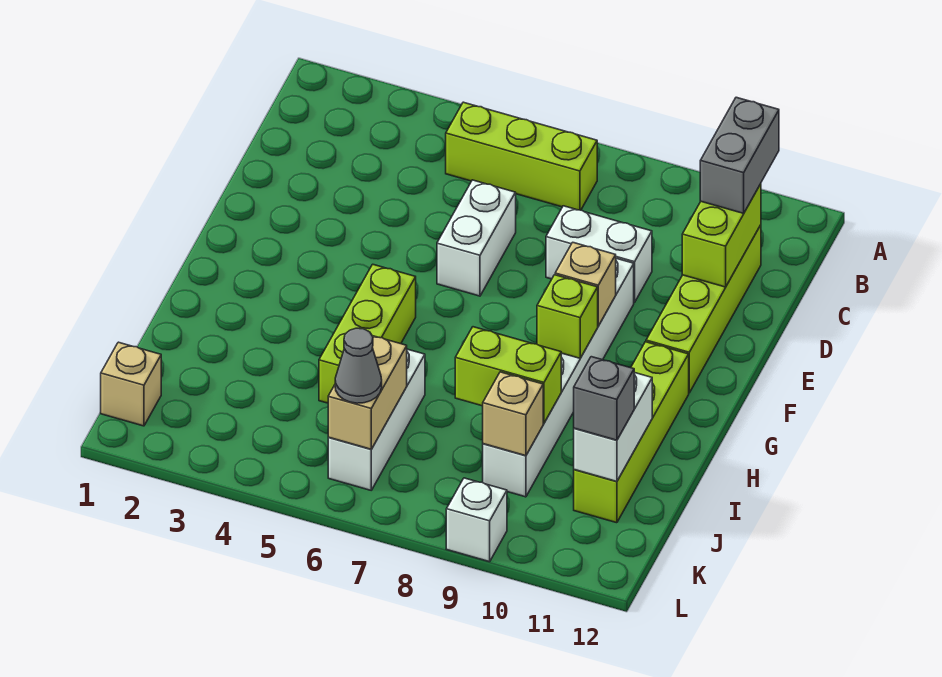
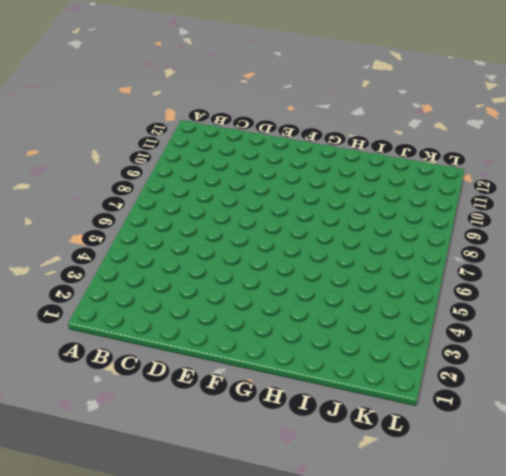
none -> lime 1x3 brick [446,102,597,210]
none -> lime 1x4 brick [646,225,761,393]
none -> white 1x2 brick [437,180,516,296]

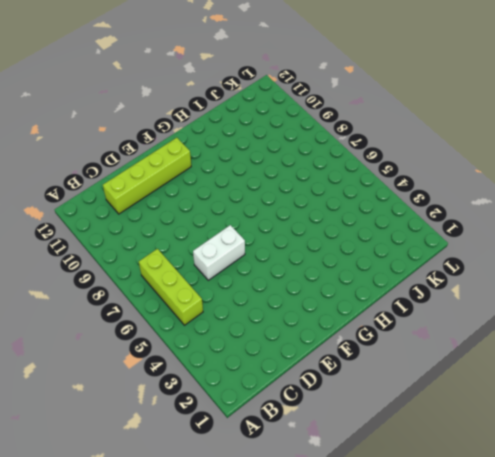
none -> white 1x2 brick [546,206,652,302]
none -> white 1x6 brick [483,258,634,497]
none -> lime 1x3 brick [319,264,416,403]

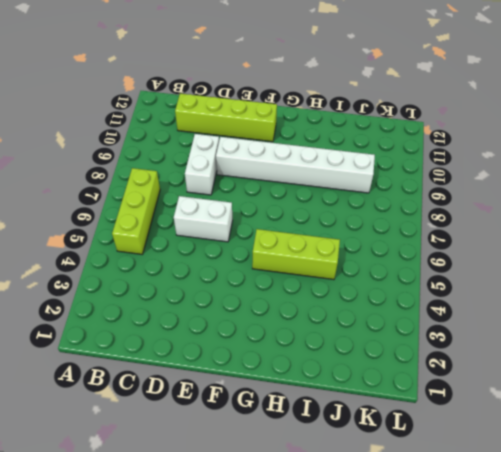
none -> lime 1x4 brick [574,342,689,523]
none -> white 1x3 brick [328,349,425,490]
none -> tan 1x1 brick [101,342,161,426]

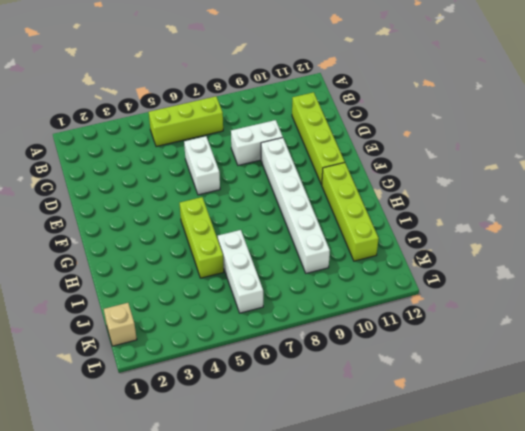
none -> white 1x1 brick [446,478,507,562]
none -> lime 1x2 brick [682,184,761,287]
none -> tan 1x1 brick [555,242,616,326]

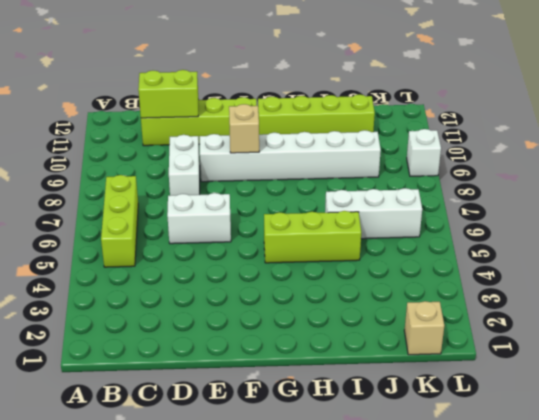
none -> lime 1x1 brick [537,275,598,358]
none -> lime 1x2 brick [455,327,561,423]
none -> white 1x2 brick [574,372,652,481]

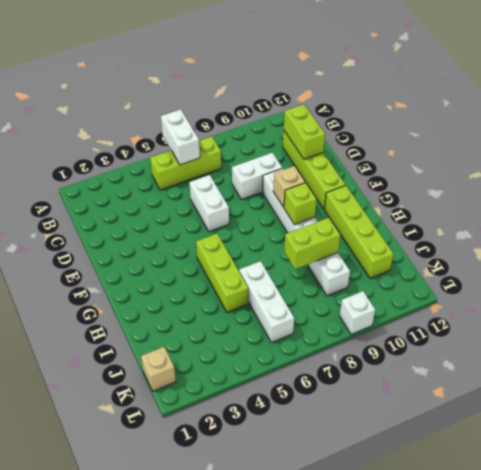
white 1x2 brick [161,109,200,165] -> white 1x2 brick moved to [574,372,652,481]
none -> tan 1x2 brick [328,336,407,449]
none -> tan 1x1 brick [483,372,543,456]
none -> grey 1x2 brick [700,97,779,213]

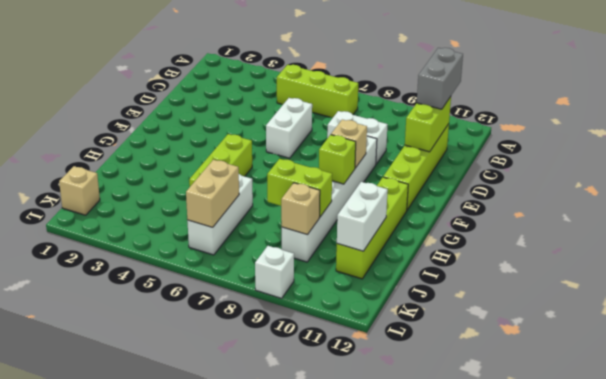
none -> grey 1x1 brick [574,357,634,440]
none -> grey 1x1 cone [335,328,382,403]

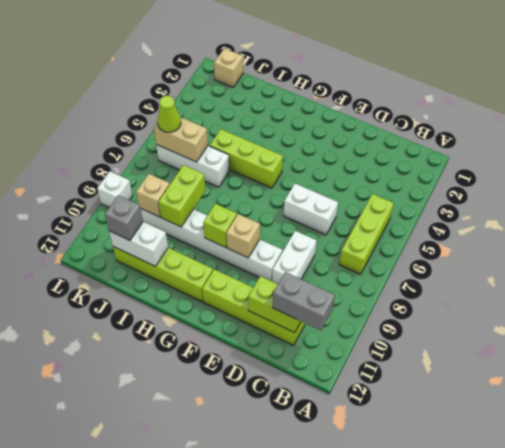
lime 1x1 cone [157,96,181,132] -> grey 1x1 cone [335,328,382,403]

